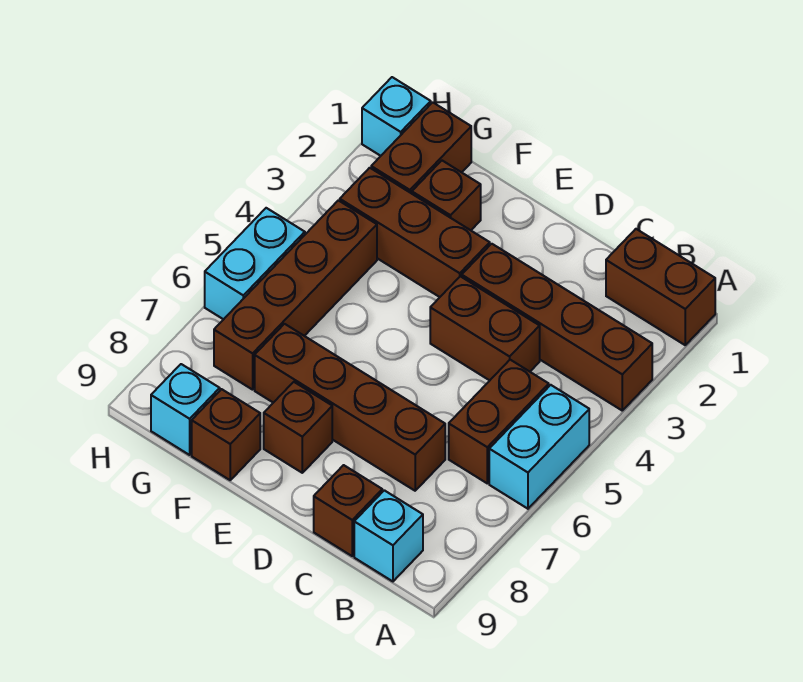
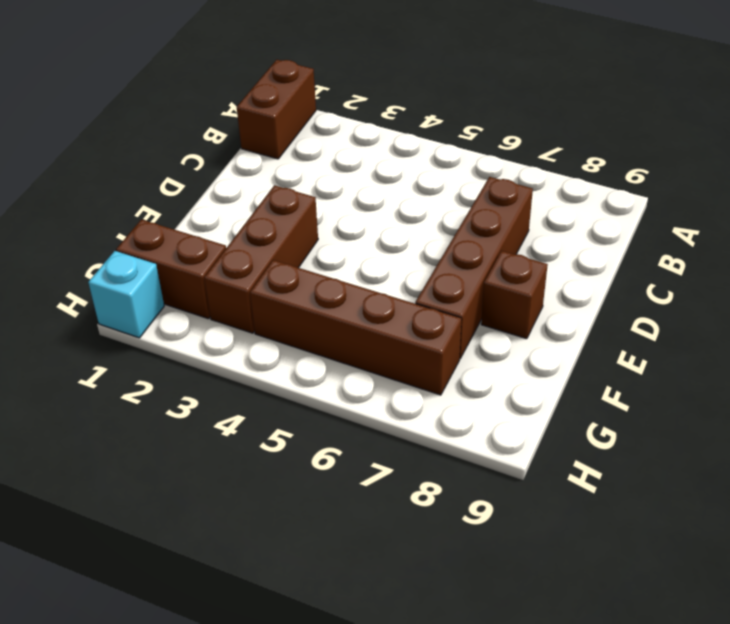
none -> brown 1x4 brick [462,244,652,410]
none -> cyan 1x2 brick [489,385,589,509]
none -> brown 1x2 brick [449,360,549,483]

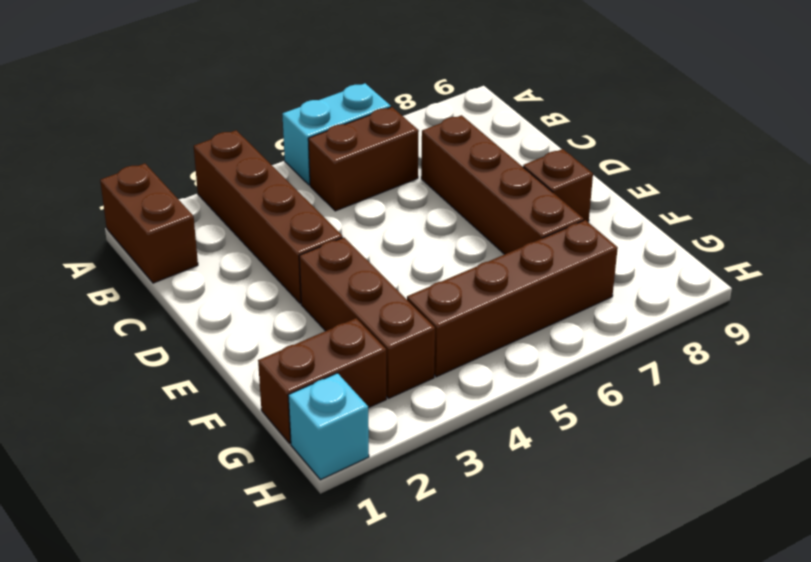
none -> cyan 1x1 brick [354,490,423,581]
none -> brown 1x2 brick [430,276,540,380]
none -> brown 1x1 brick [314,465,382,556]

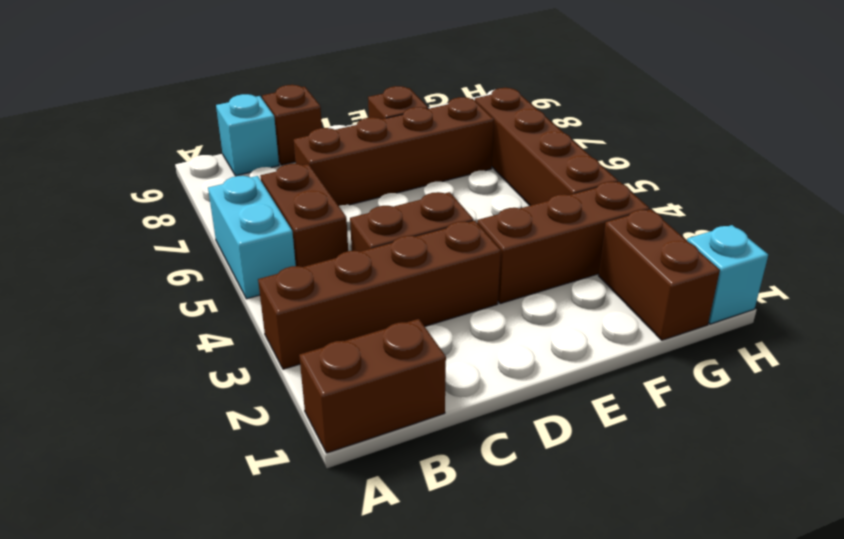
none -> brown 1x1 brick [412,161,481,230]
none -> brown 1x1 brick [192,389,260,480]
none -> cyan 1x1 brick [151,364,220,455]

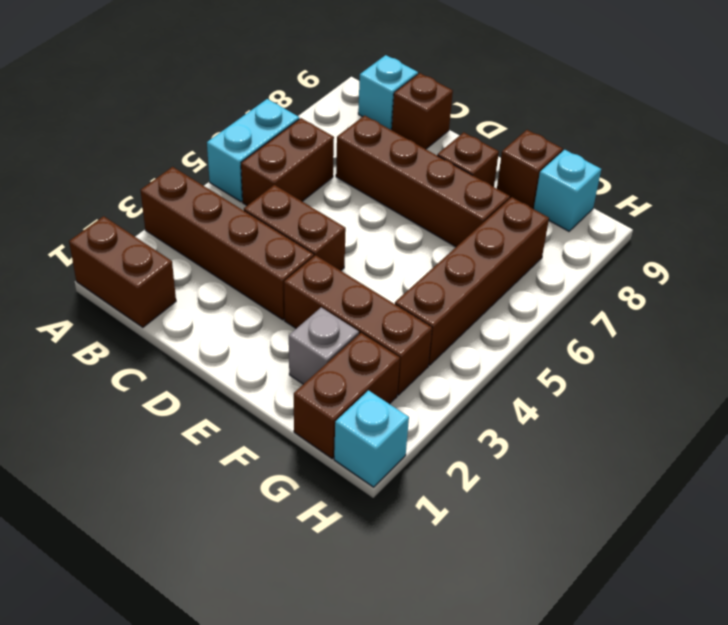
grey 1x1 brick [289,307,359,384] -> brown 1x1 brick [412,161,481,230]
none -> cyan 1x2 brick [205,208,305,319]

